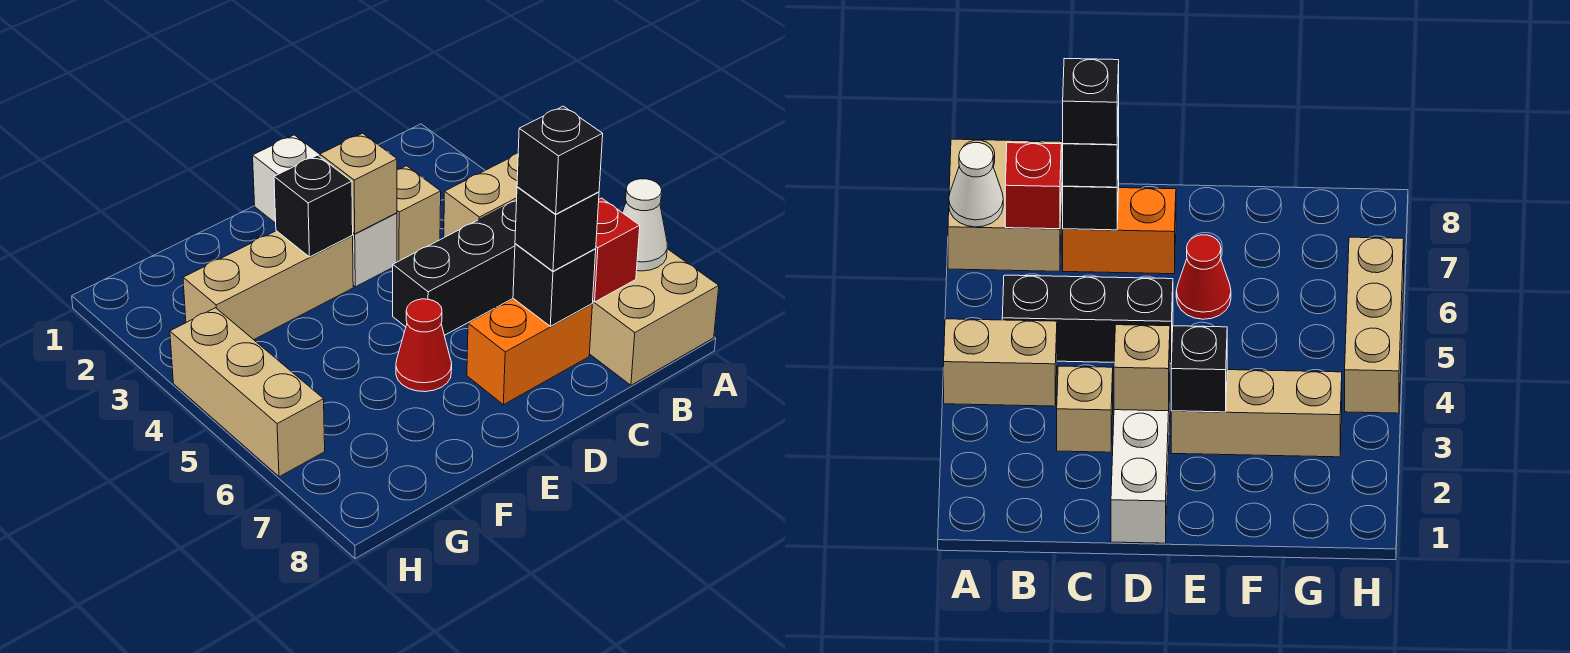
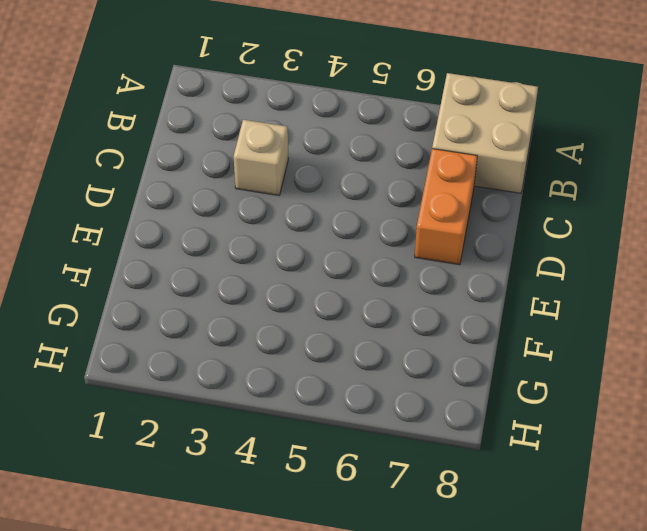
none -> tan 1x2 brick [444,153,518,237]
none -> black 1x3 brick [393,200,517,335]
none -> white 1x3 brick [253,135,397,287]

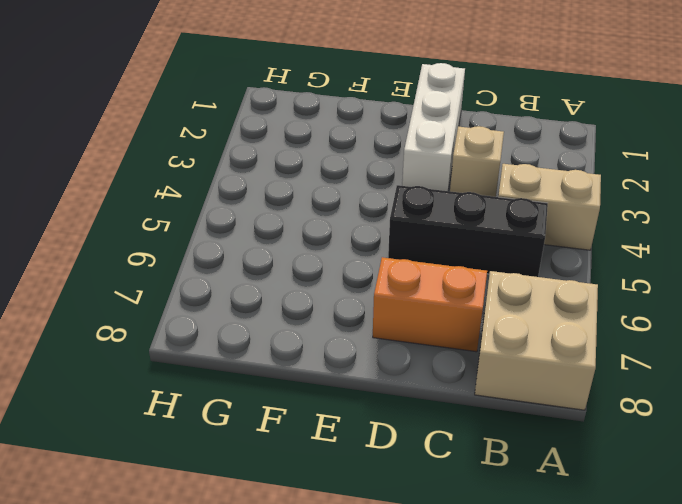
none -> tan 1x3 brick [183,231,353,340]
none -> red 1x1 cone [396,299,452,392]
none -> tan 1x3 brick [170,308,325,477]

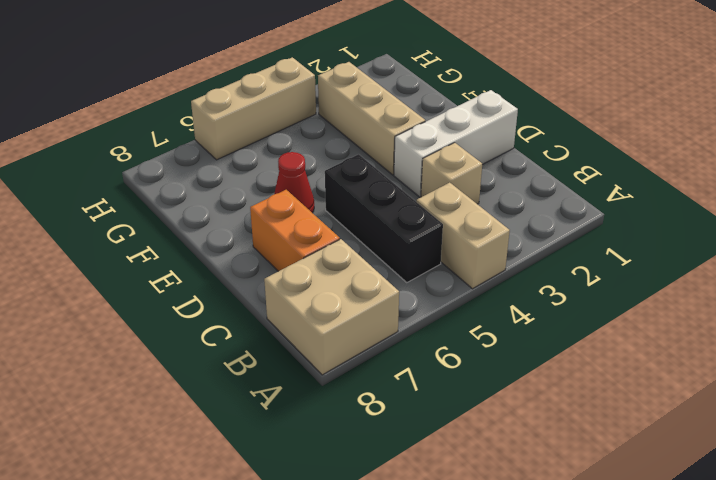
none -> white 1x1 cone [622,179,667,271]
none -> red 1x1 brick [593,198,640,302]
none -> black 1x1 brick [513,244,596,326]

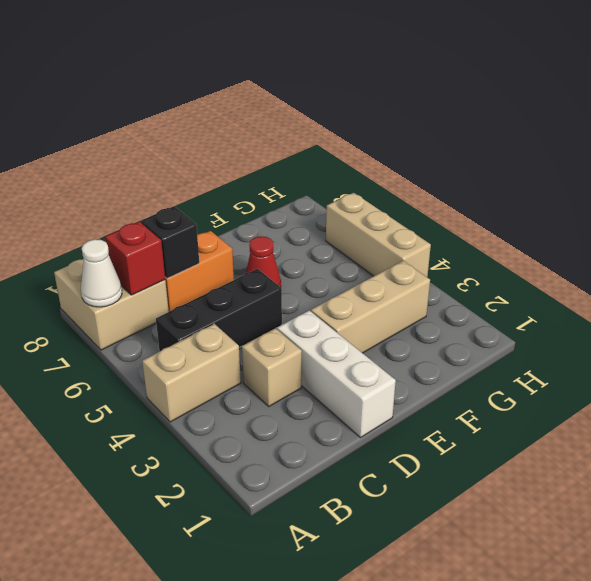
none -> tan 1x1 brick [320,133,397,234]
none -> black 1x1 brick [274,155,353,257]
none -> black 1x1 brick [515,187,599,271]

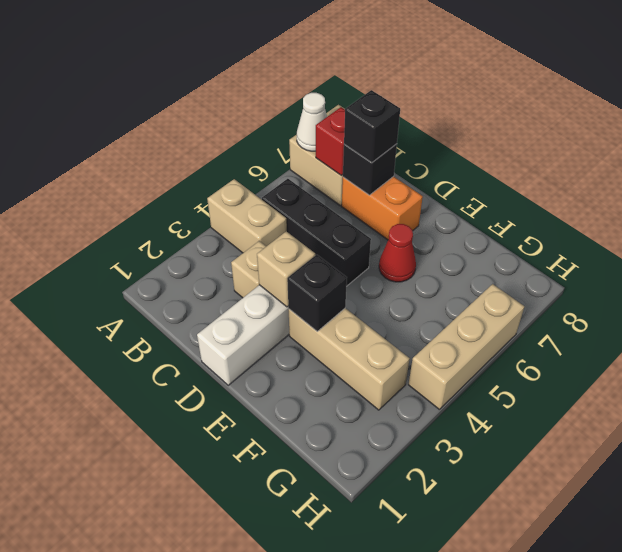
none -> black 1x1 brick [517,106,603,214]

